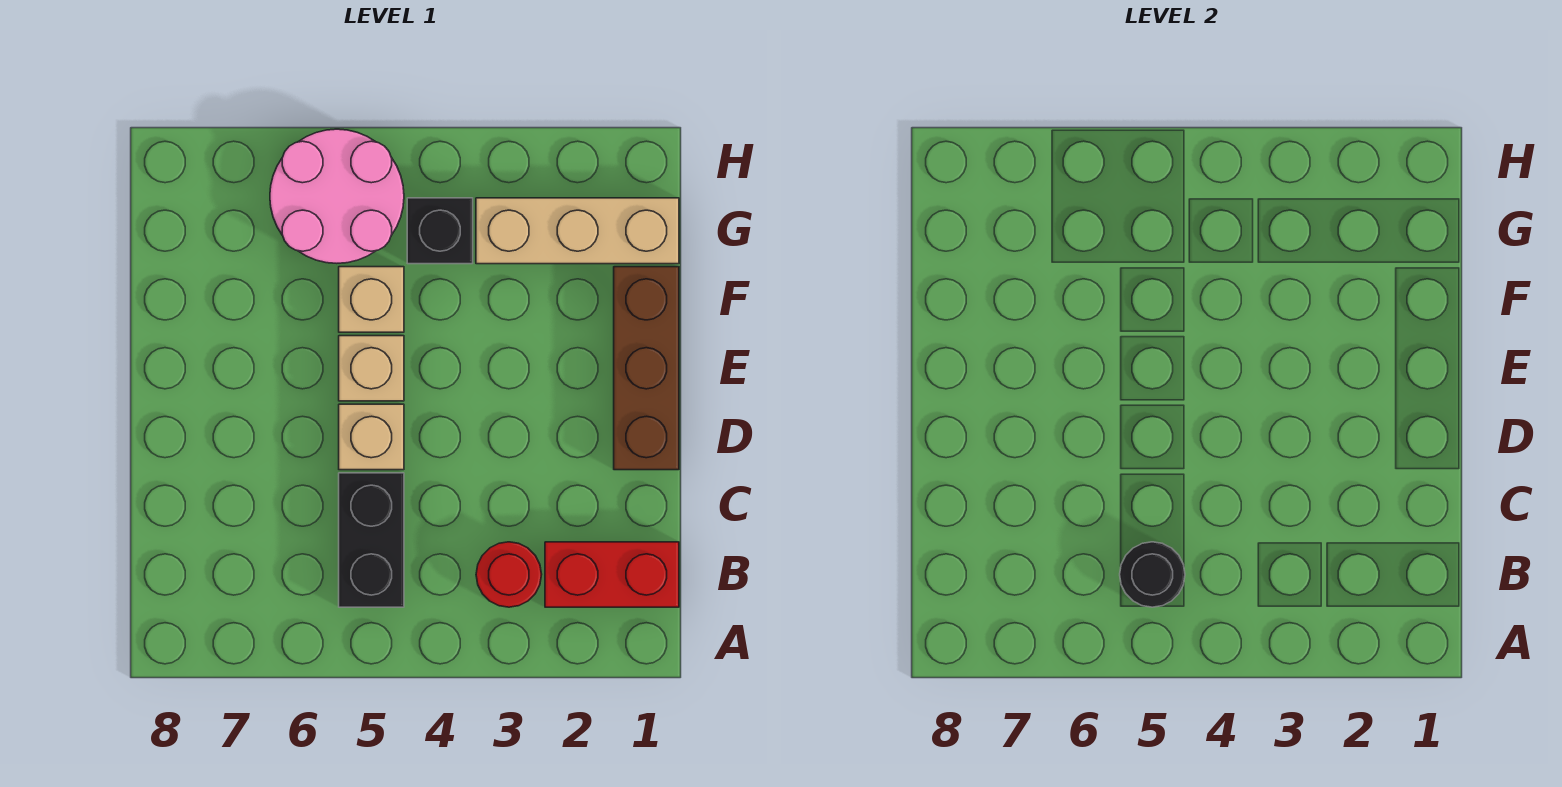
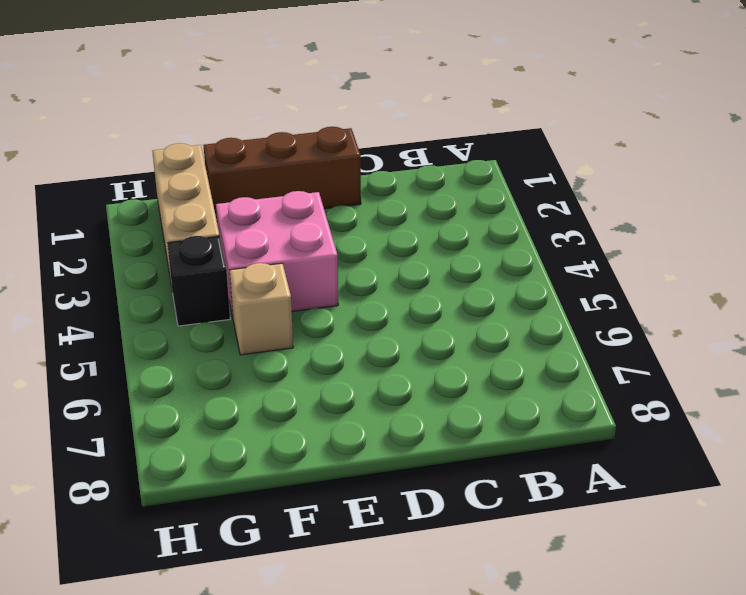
pink 2x2 brick [216,191,338,317] -> none
none -> red 1x2 brick [545,542,679,607]
none -> red 1x1 round brick [476,542,542,607]

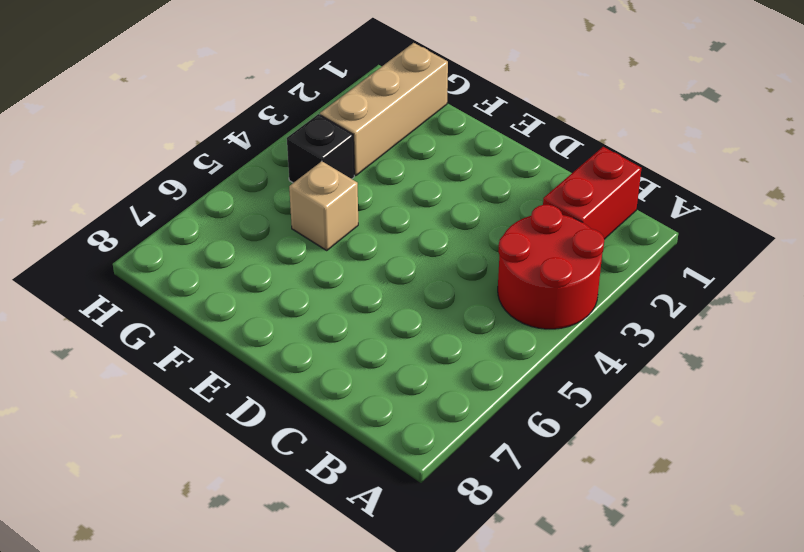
red 2x2 round brick [498,205,604,329] -> red 1x1 round brick [476,542,542,607]
none -> black 1x2 brick [339,473,404,607]
none -> brown 1x3 brick [614,267,679,470]

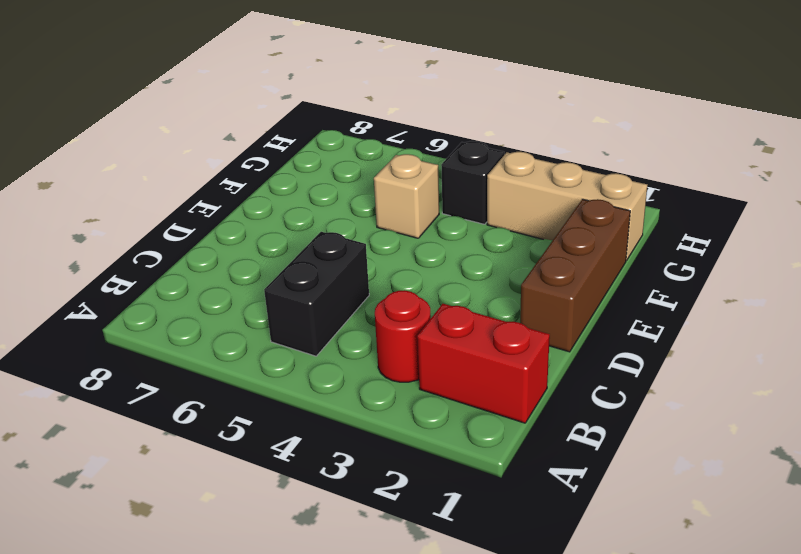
none -> tan 1x1 brick [339,404,404,470]
none -> tan 1x1 brick [339,336,404,401]

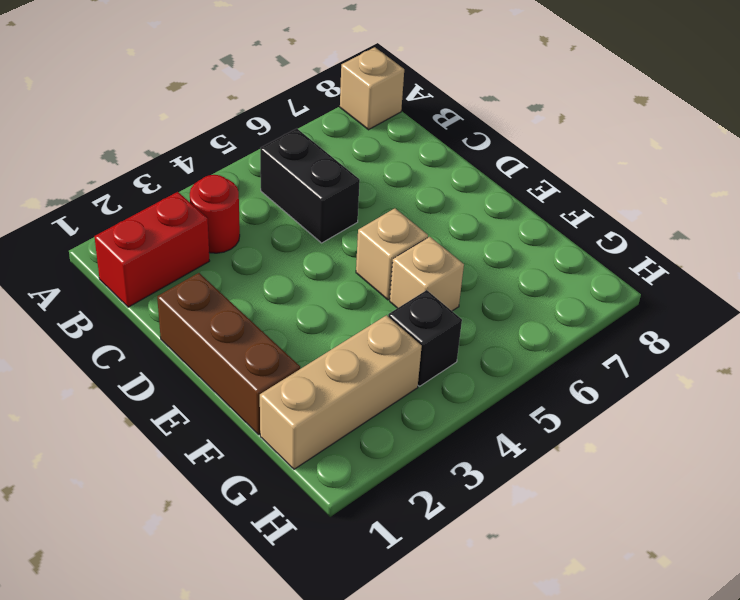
tan 1x1 brick [340,47,404,130] -> tan 1x1 brick moved to [339,404,404,470]
none -> pink 2x2 round brick [270,129,404,263]
none -> black 1x1 round brick [1120,542,1185,607]

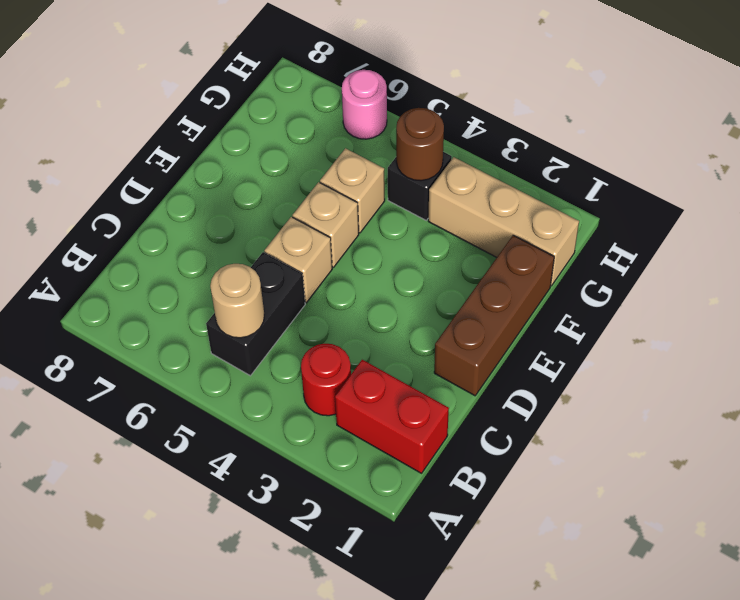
tan 1x1 round brick [210,264,264,338] -> black 1x1 round brick [1120,542,1185,607]
brown 1x1 round brick [396,108,444,181] -> none
pink 1x1 round brick [342,70,387,139] -> pink 2x2 round brick [270,129,404,263]

